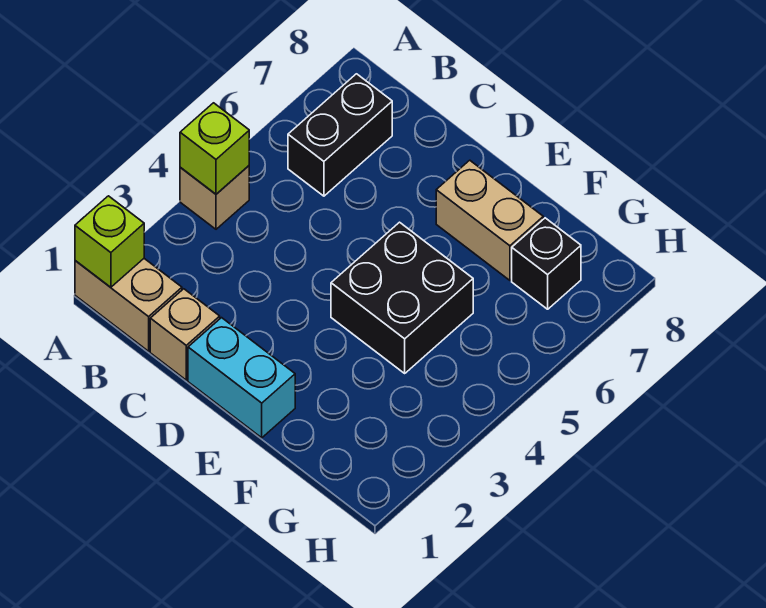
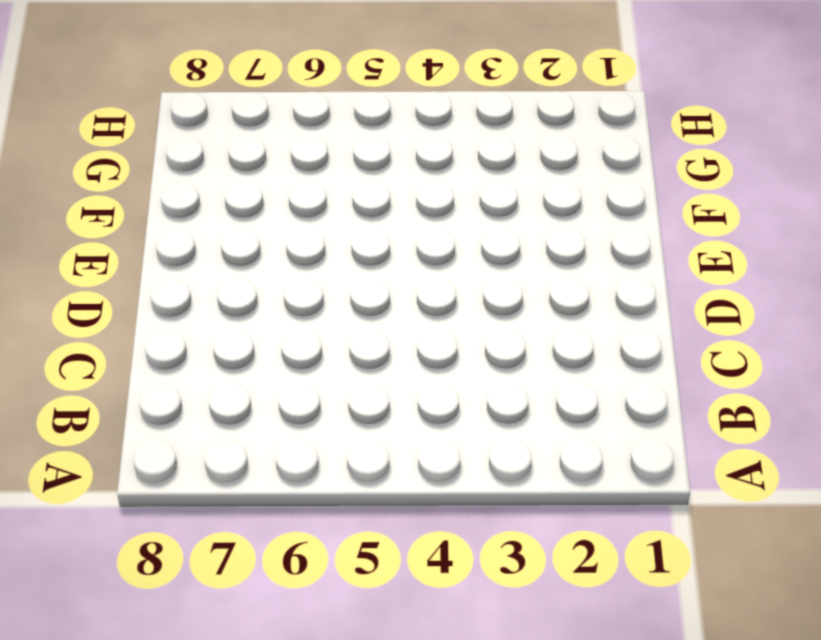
none -> tan 1x2 brick [75,259,182,351]
none -> tan 1x1 brick [180,166,249,229]

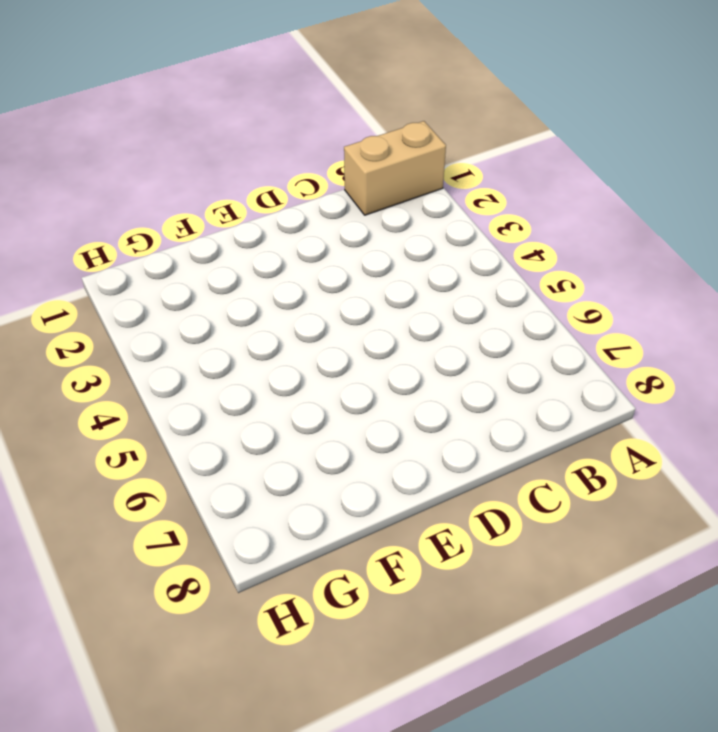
none -> tan 1x1 brick [180,166,249,229]
none -> black 1x2 brick [288,74,392,196]

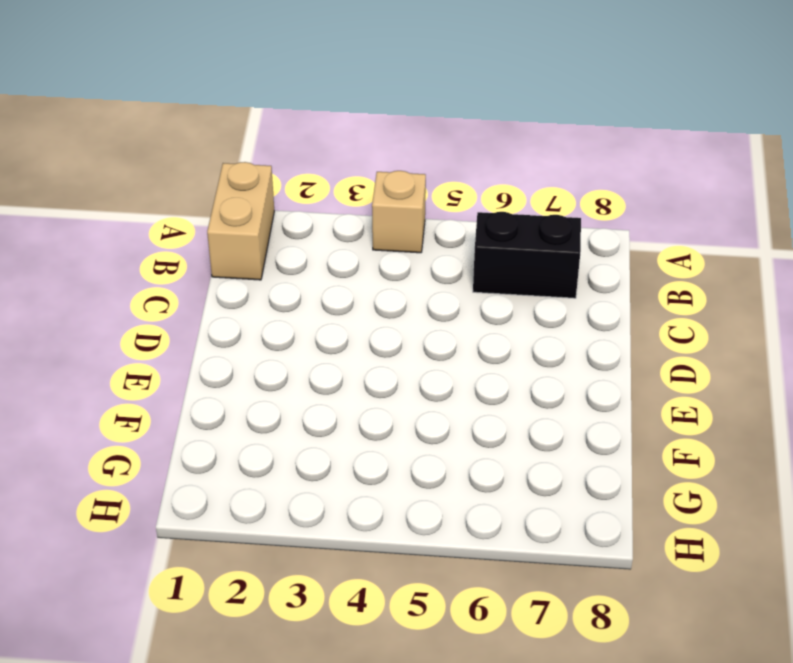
none -> tan 1x1 brick [150,289,220,380]
none -> cyan 1x2 brick [188,318,295,438]

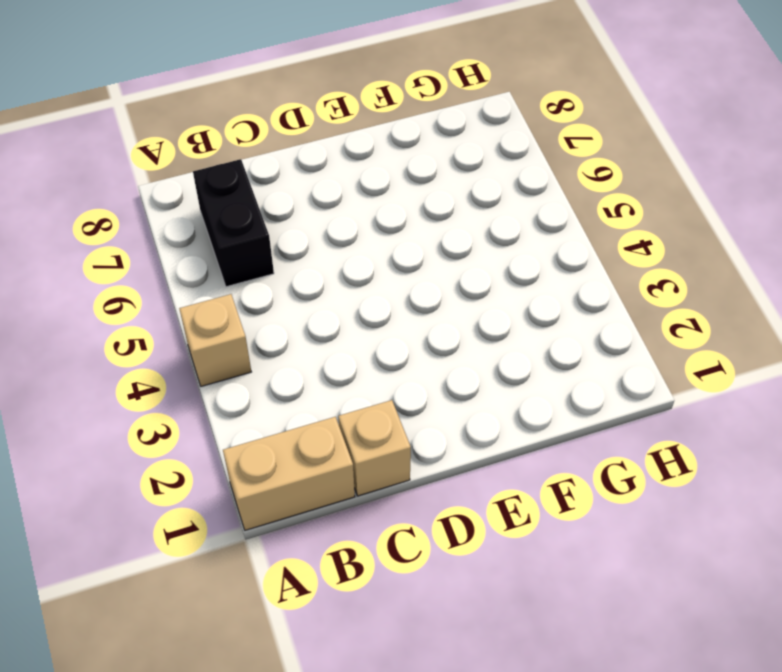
none -> cyan 1x2 brick [188,318,295,438]
none -> black 2x2 brick [331,222,473,373]

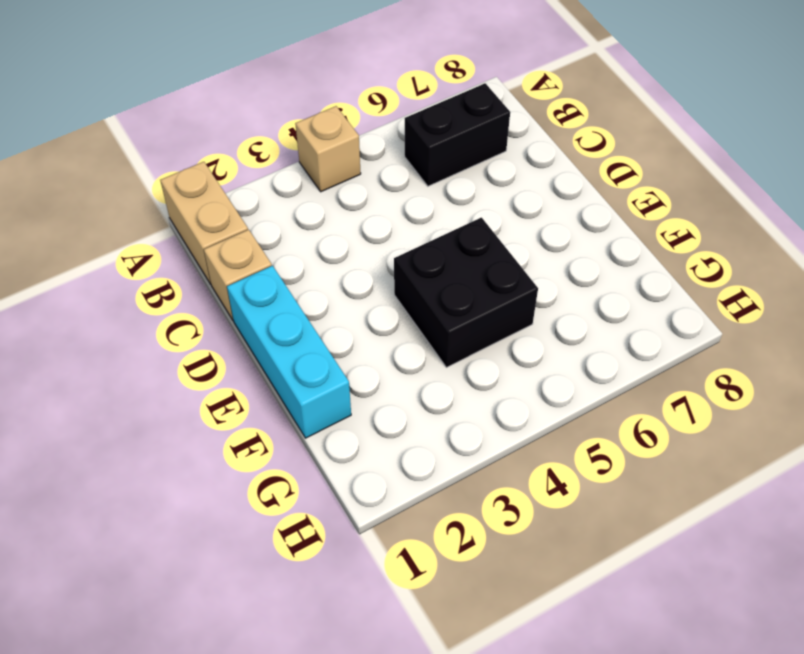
cyan 1x3 brick [227,266,351,438] -> cyan 1x2 brick [188,318,295,438]
none -> tan 1x2 brick [436,160,543,280]
none -> black 1x1 brick [512,218,581,309]

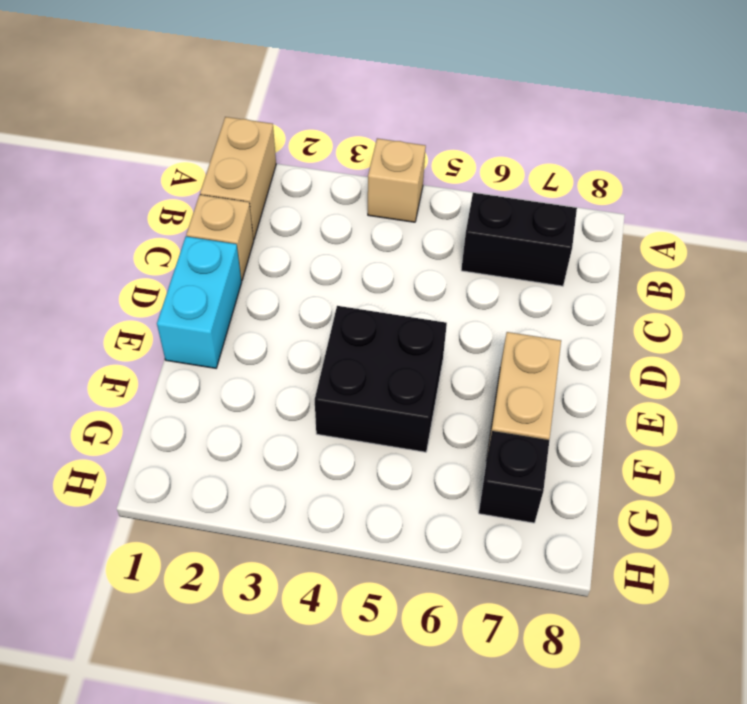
none -> lime 1x1 brick [75,196,144,287]
none -> lime 1x1 brick [180,103,249,194]

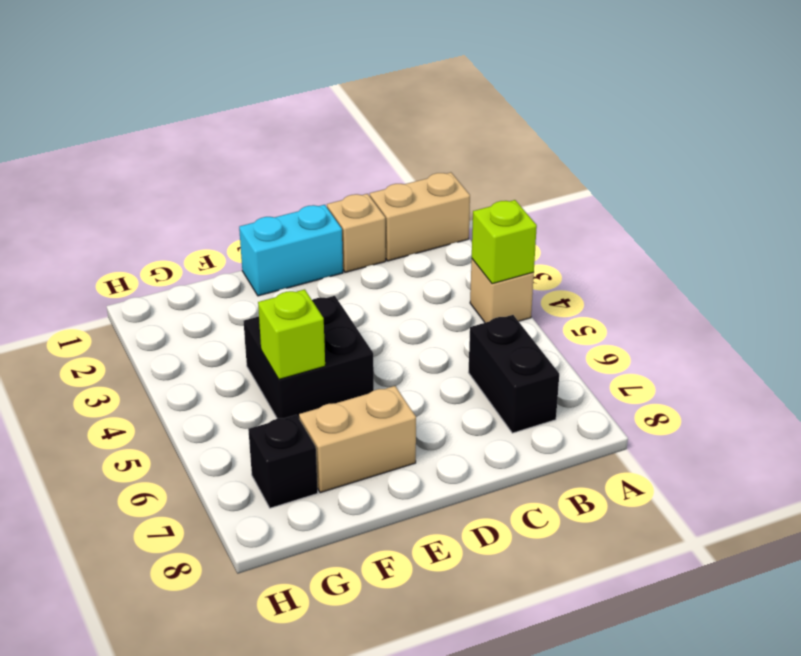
lime 1x1 brick [258,289,325,379] -> lime 1x1 brick moved to [75,196,144,287]

